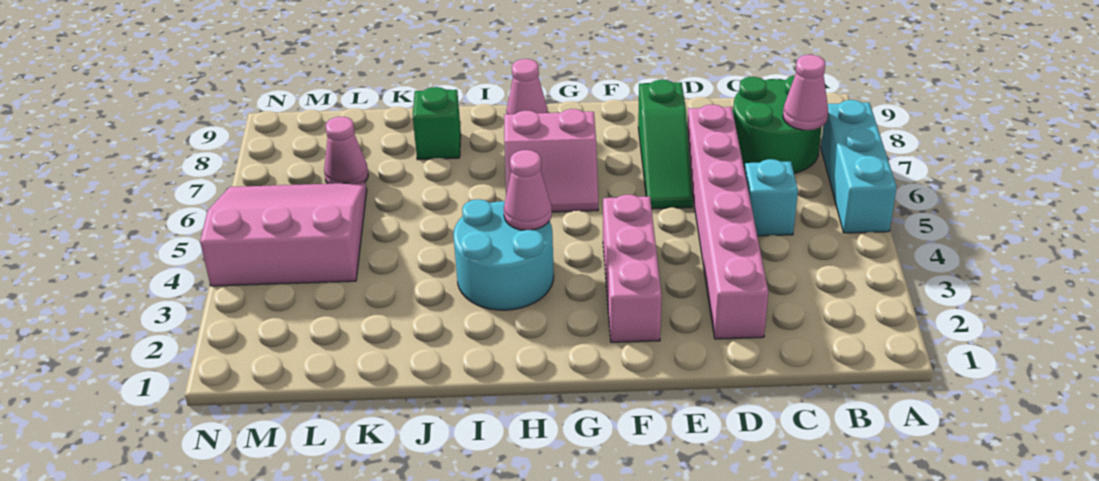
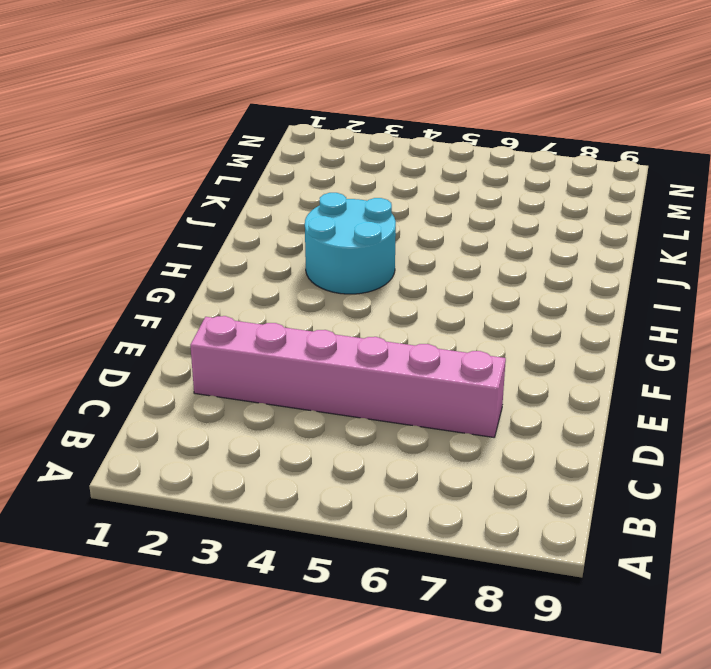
none -> cyan 1x3 brick [821,100,897,233]
none -> green 2x2 round brick [733,75,822,174]
none -> cyan 1x1 brick [745,159,798,236]

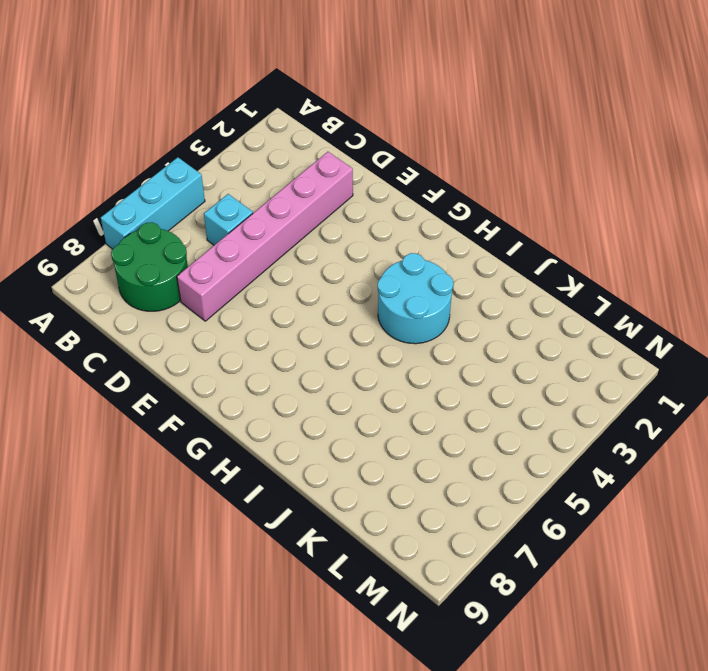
none -> green 1x3 slope [638,80,693,209]
none -> pink 1x3 brick [603,195,662,342]
none -> pink 2x2 slope [504,109,598,212]

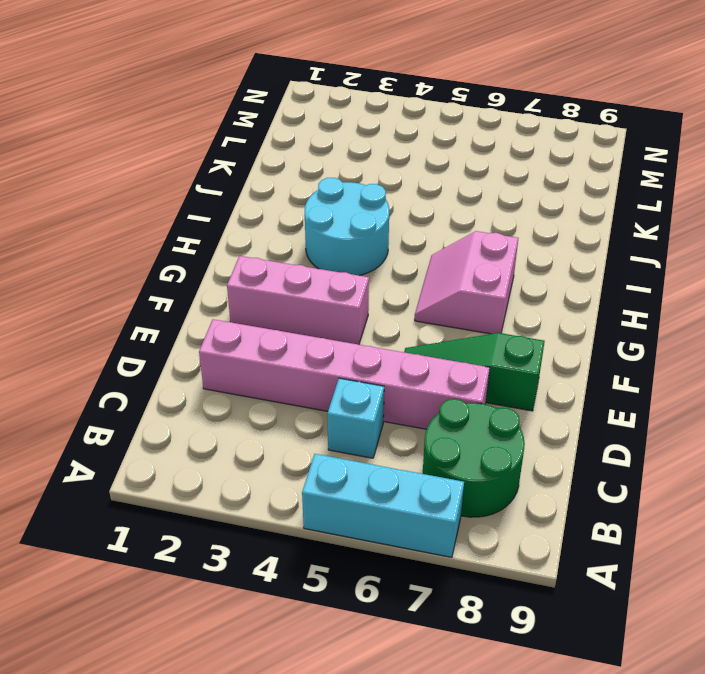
none -> pink 1x1 cone [506,59,548,114]
none -> green 1x1 brick [413,87,461,160]
none -> pink 3x3 slope [200,182,367,286]

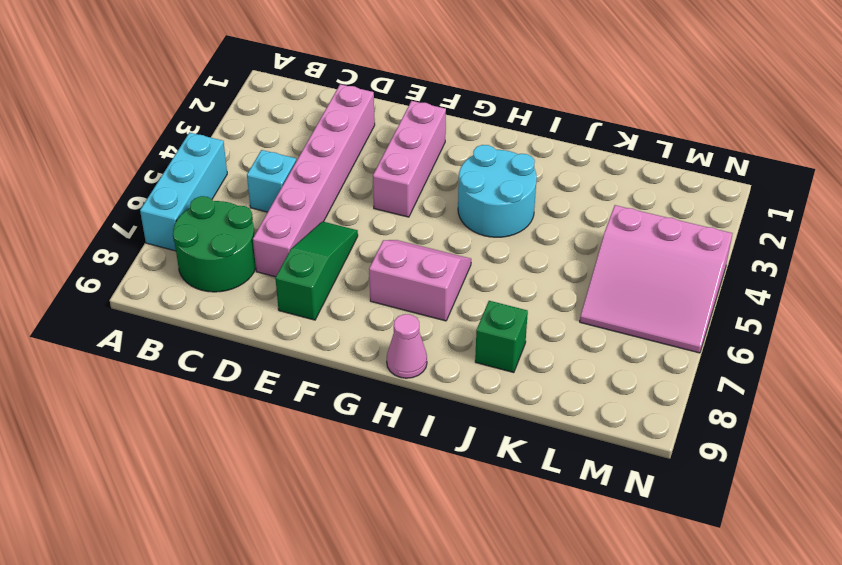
none -> pink 1x1 cone [324,117,368,184]
none -> pink 1x1 cone [783,55,828,130]
none -> pink 1x1 cone [504,150,552,230]

